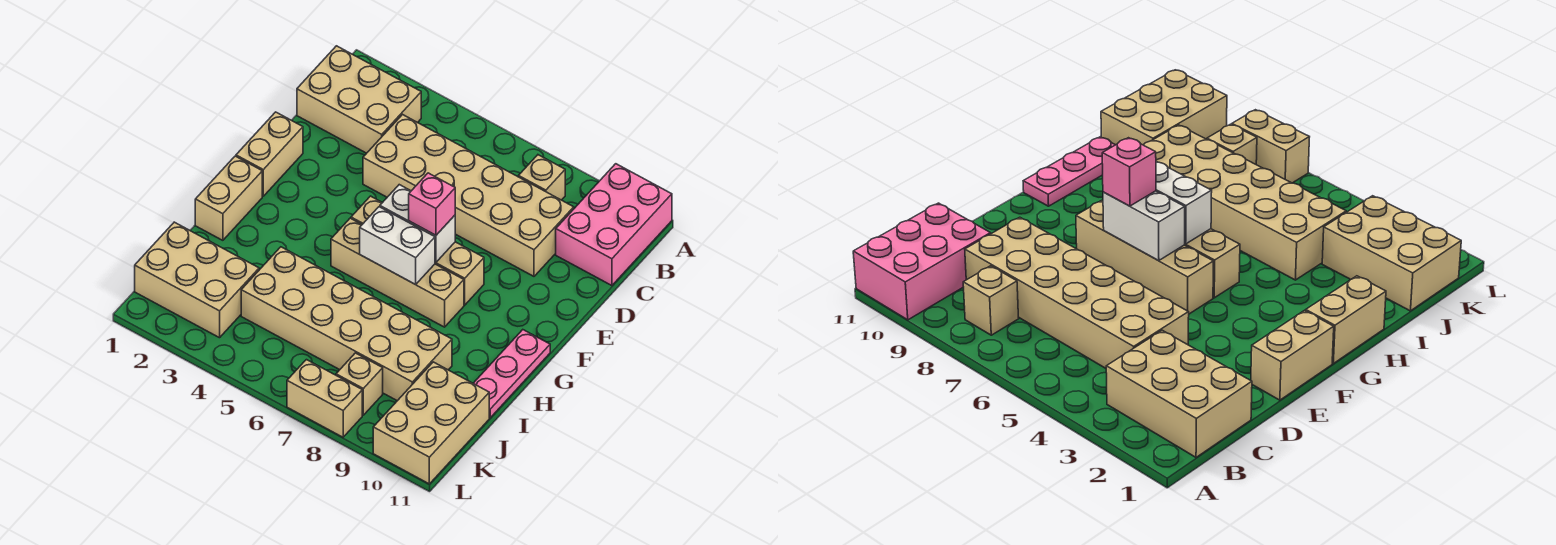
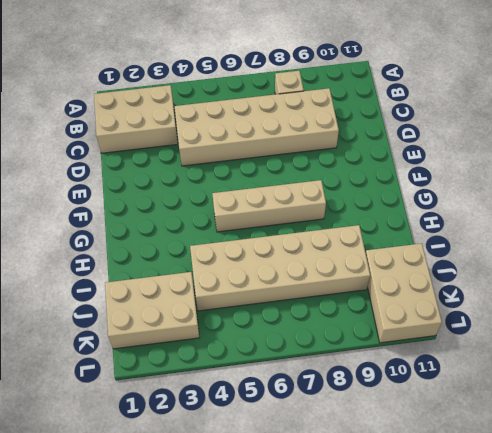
none -> pink 2x3 brick [556,164,672,286]
none -> tan 1x2 brick [236,112,303,196]
none -> tan 1x4 brick [351,196,484,305]

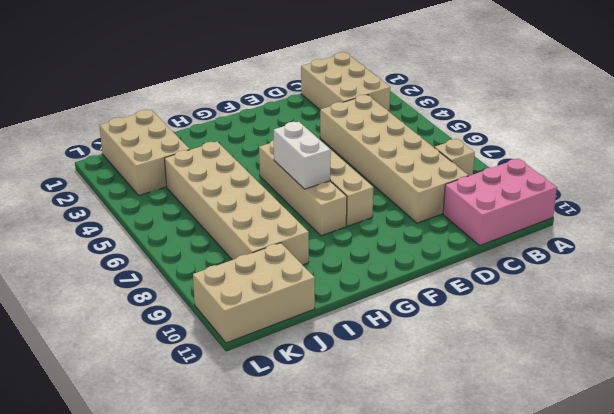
none -> tan 1x2 brick [236,112,303,196]
none -> tan 1x2 brick [195,156,262,240]
none -> pink 1x3 plate [473,330,550,418]

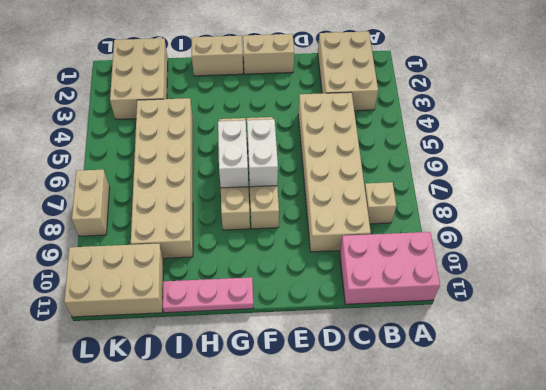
none -> tan 1x1 brick [336,353,383,415]
none -> pink 1x1 brick [409,173,455,235]

